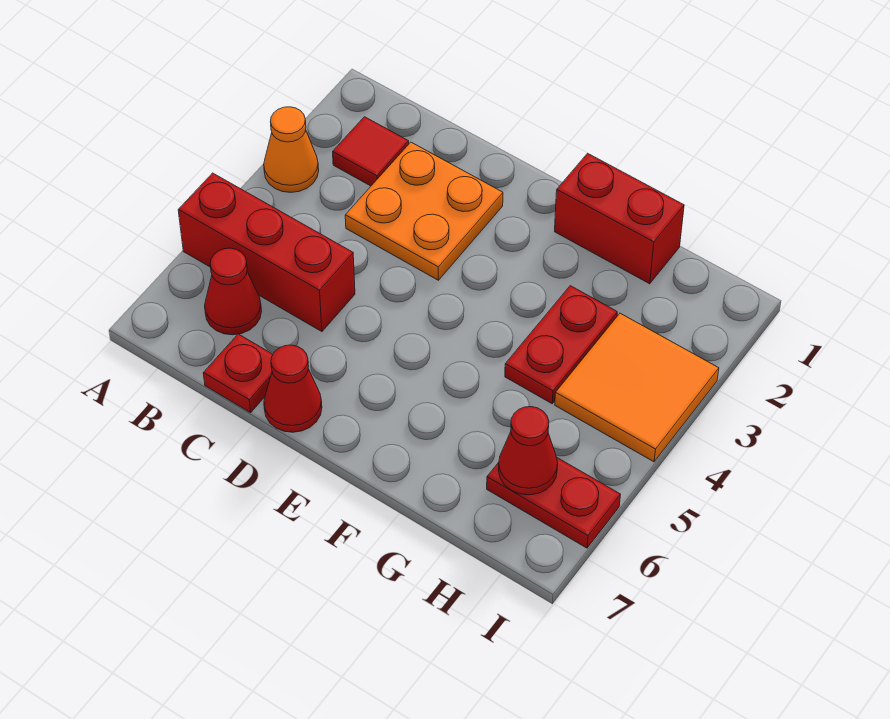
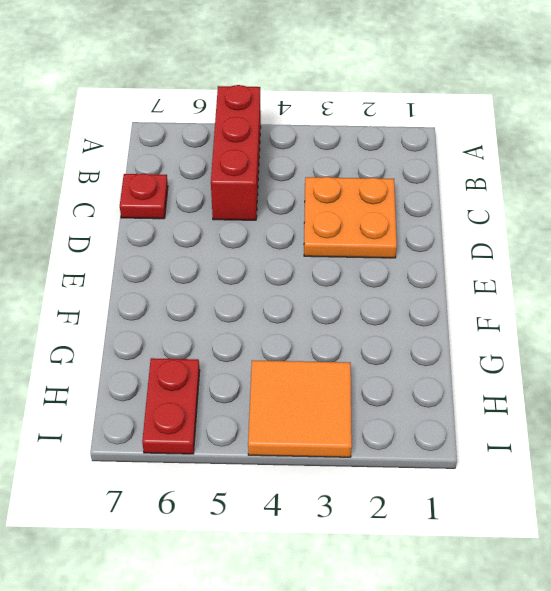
none -> orange 1x1 cone [264,107,319,192]
none -> red 1x1 tile [333,117,409,186]
none -> red 1x1 cone [205,248,262,335]

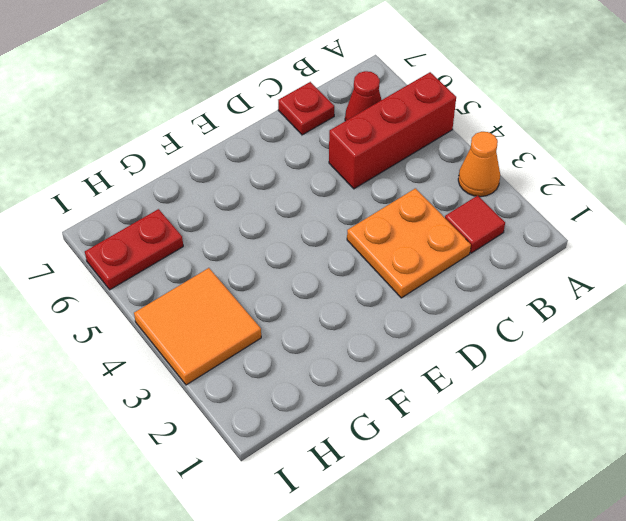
none -> red 1x1 cone [264,345,322,432]
none -> red 1x2 brick [555,153,684,284]
none -> red 1x2 plate [505,286,617,404]

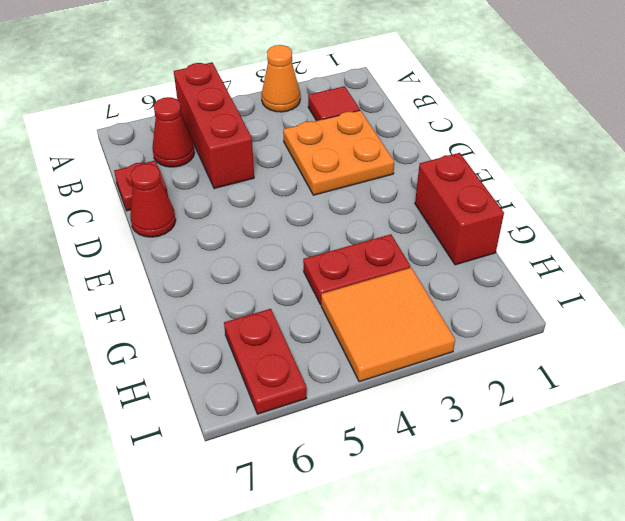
none -> red 1x1 cone [498,407,558,495]

